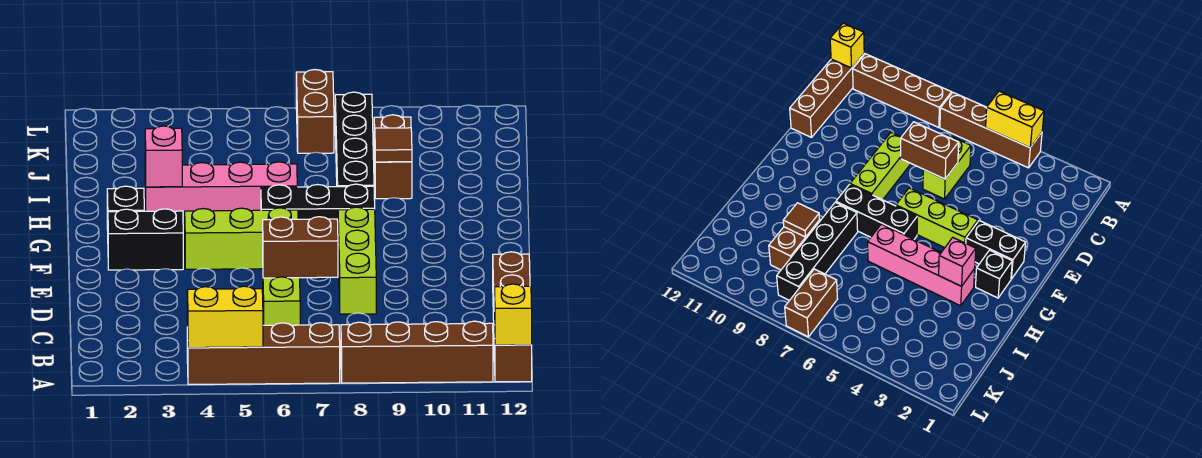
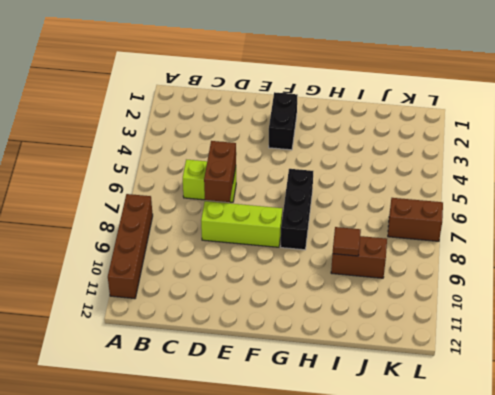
none -> brown 1x4 brick [187,323,340,385]
none -> brown 1x4 brick [493,252,532,382]
none -> lime 1x3 brick [185,208,298,269]

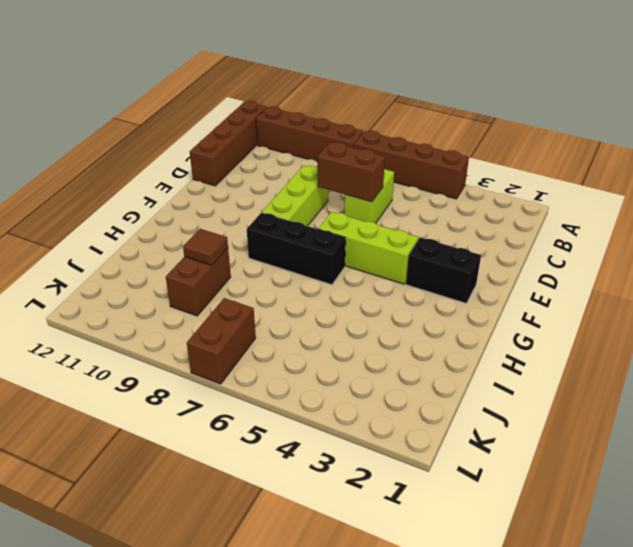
none -> black 1x1 brick [107,186,144,230]
none -> pink 1x4 brick [145,162,297,223]
none -> black 1x4 brick [335,92,374,187]

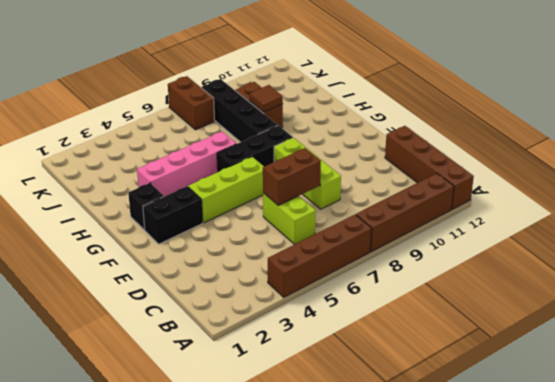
none -> yellow 1x2 brick [187,286,263,348]
none -> yellow 1x1 brick [494,284,532,345]
none -> pink 1x1 brick [145,126,182,187]

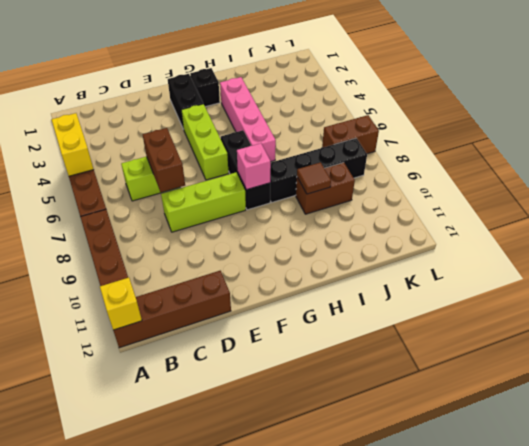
pink 1x1 brick [237,143,271,190] -> pink 1x1 brick moved to [145,126,182,187]

